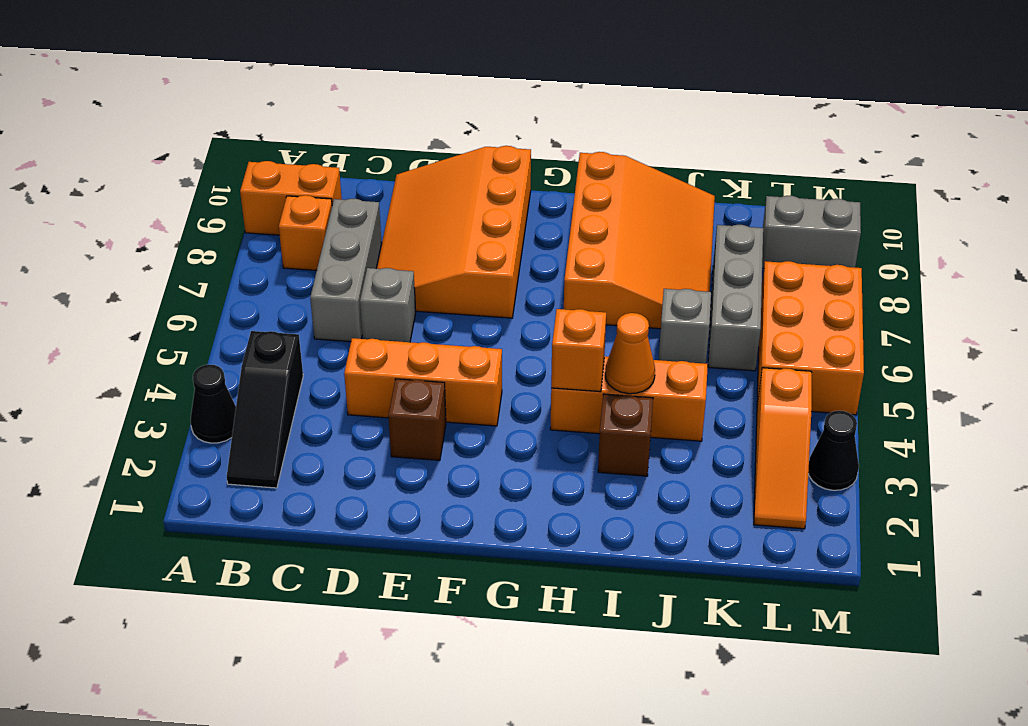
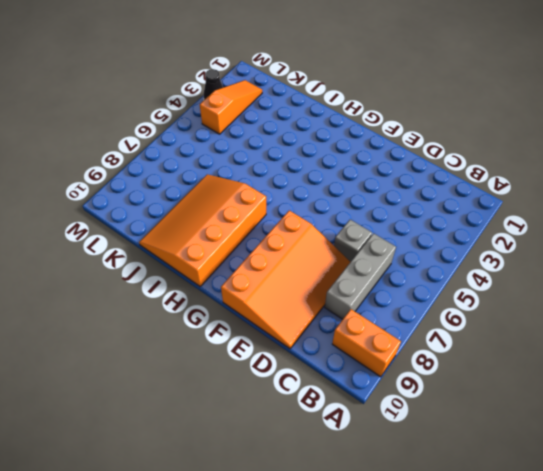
none -> black 1x1 cone [191,365,236,443]
none -> black 1x3 slope [227,331,303,488]
none -> orange 1x1 brick [279,195,332,271]

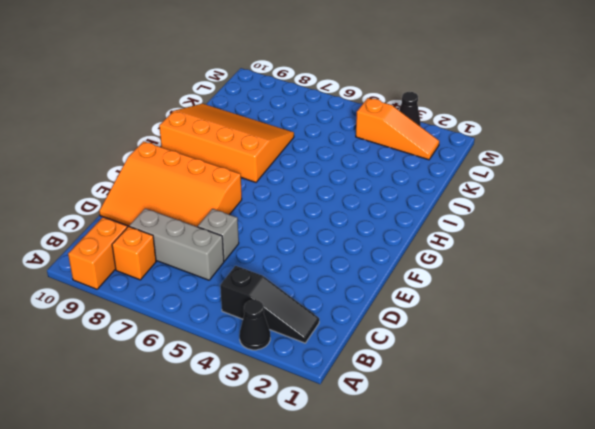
none -> orange 1x3 brick [344,338,502,426]
none -> brown 1x1 brick [388,379,446,460]
none -> orange 1x3 brick [550,356,708,441]

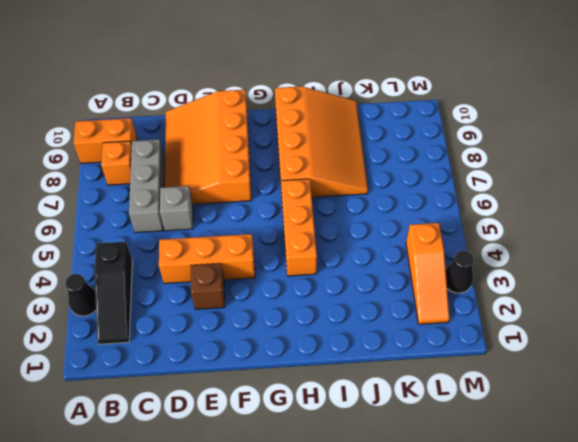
orange 1x3 brick [281,179,317,276] -> orange 1x3 brick turned to [550,356,708,441]
none -> brown 1x1 brick [598,394,653,476]
none -> grey 1x1 brick [659,289,711,364]
none -> grey 1x3 brick [708,225,763,371]

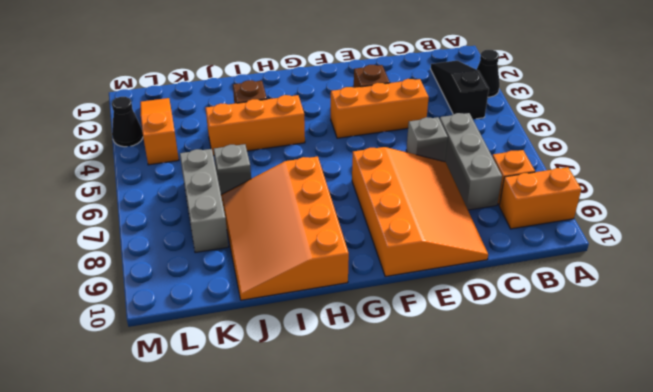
none -> orange 2x3 brick [757,261,864,415]
none -> grey 1x2 brick [762,196,861,269]
none -> orange 1x1 brick [551,309,606,392]

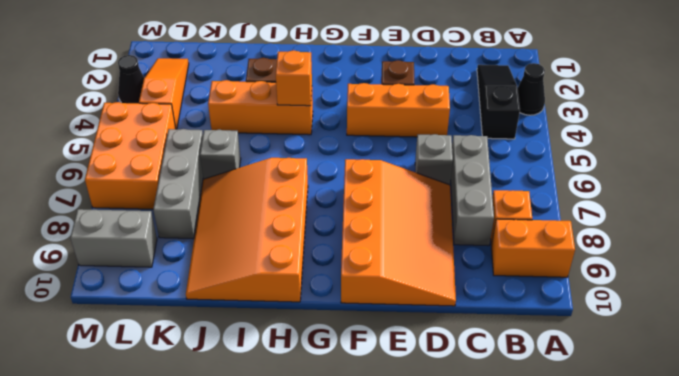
none -> orange 1x1 cone [605,313,655,394]

